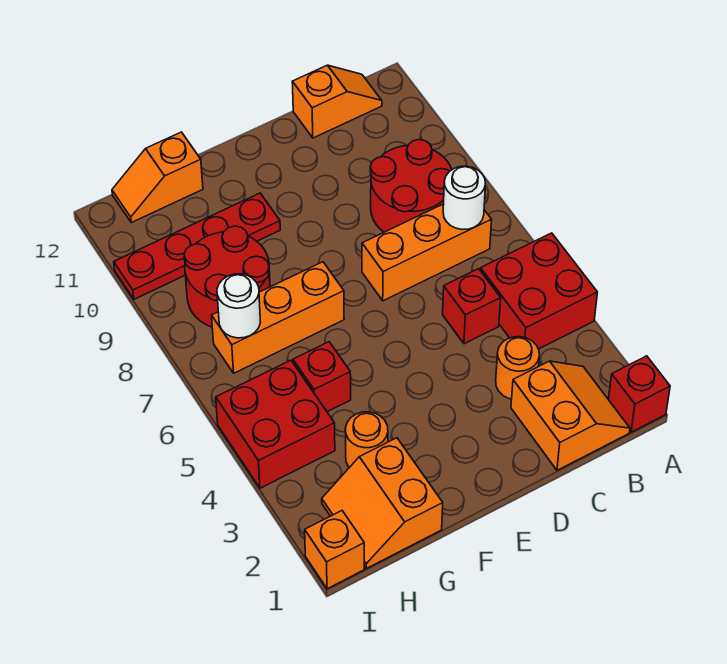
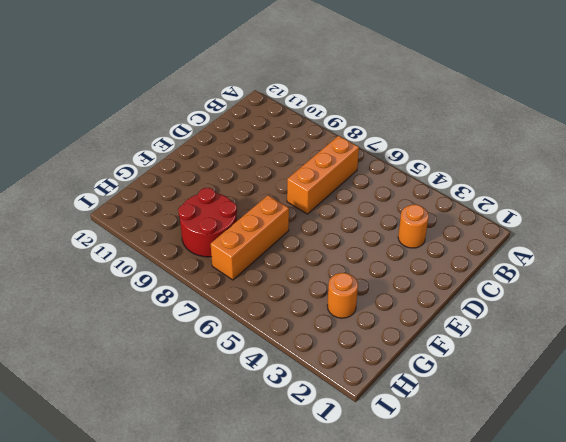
none -> red 1x1 brick [608,356,670,432]
none -> red 2x2 brick [480,233,597,349]
none -> orange 2x2 slope [511,361,630,470]

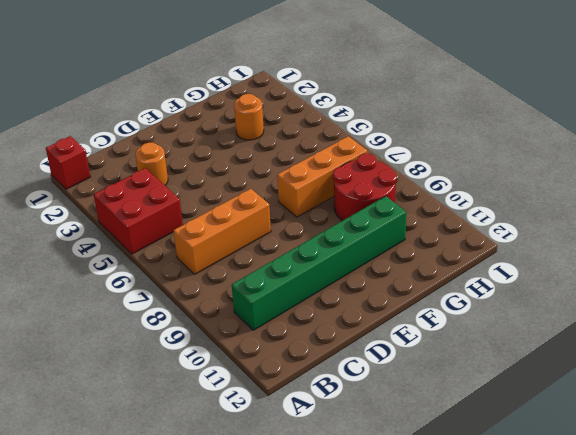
green 1x6 brick [232,196,406,330] -> red 1x4 plate [114,193,280,299]
none -> orange 2x2 slope [511,361,630,470]
none -> red 2x2 round brick [370,140,452,232]
none -> orange 1x2 slope [292,65,382,138]

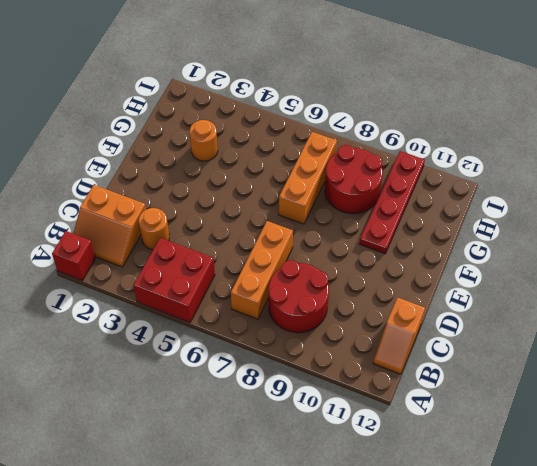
none -> red 1x1 brick [443,269,501,344]
none -> orange 2x2 slope [322,438,443,569]
none -> red 1x1 brick [293,342,351,412]

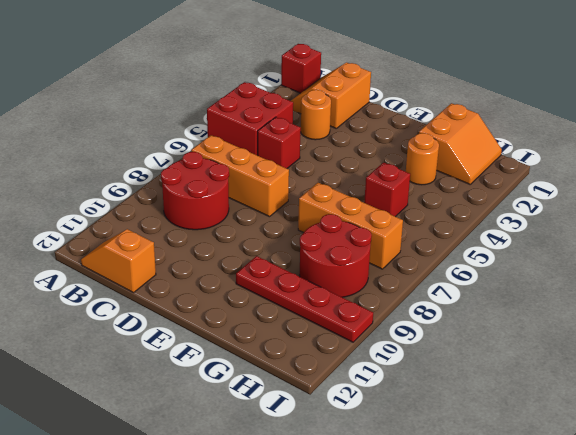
none -> orange 1x2 slope [112,132,203,223]
none -> red 2x2 brick [216,360,335,488]
none -> orange 1x1 brick [305,511,364,589]

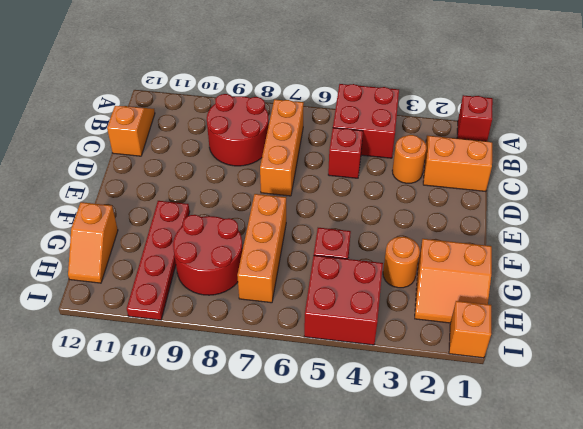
none -> white 1x1 round brick [443,166,485,230]
none -> white 1x1 round brick [217,274,261,338]

